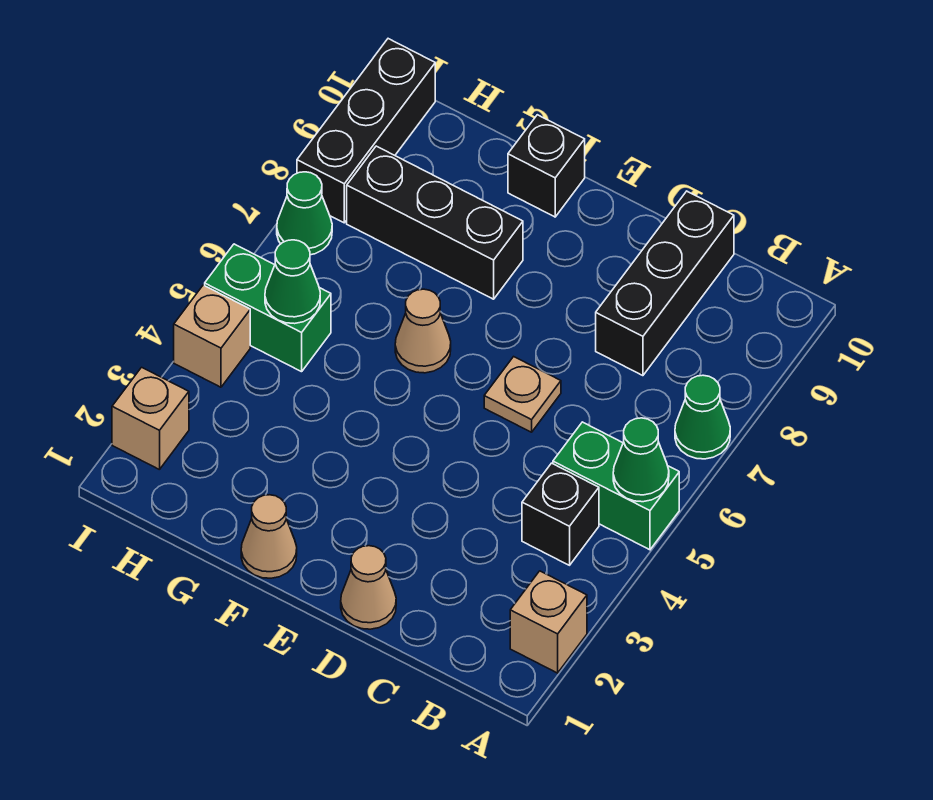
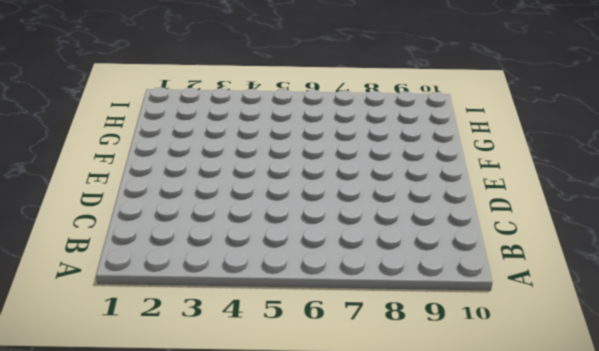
none -> tan 1x1 brick [510,571,587,673]
none -> green 1x2 brick [553,422,679,550]
none -> green 1x1 cone [675,375,730,459]

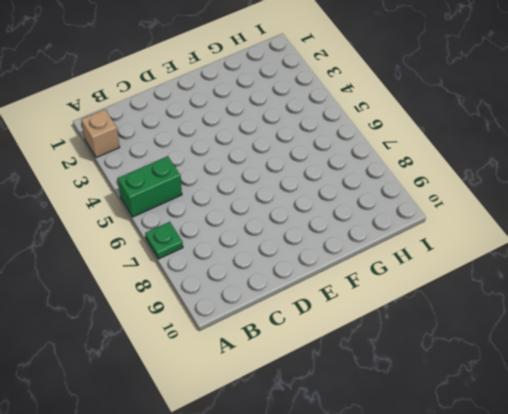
green 1x1 plate [145,222,183,259] -> green 1x1 cone [675,375,730,459]
none -> black 1x1 brick [522,463,599,565]
none -> black 1x3 brick [596,191,734,376]
none -> tan 1x1 cone [341,546,396,629]

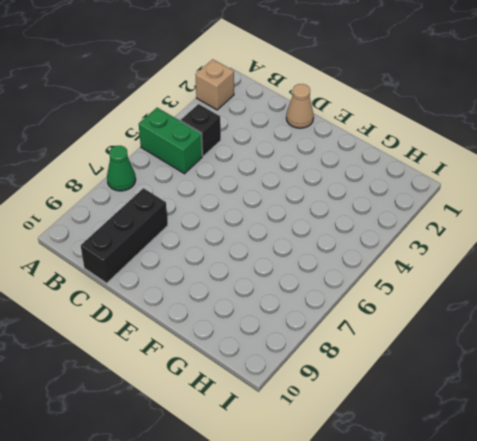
none -> tan 1x1 plate [484,357,561,432]
none -> tan 1x1 cone [241,495,297,578]
none -> tan 1x1 cone [395,289,451,373]

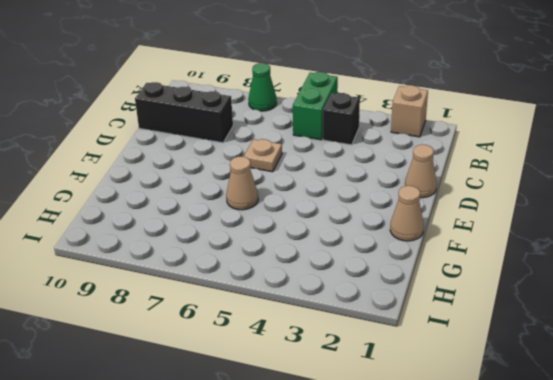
none -> black 1x3 brick [347,146,523,299]
none -> black 1x1 brick [508,115,585,217]
none -> green 1x2 brick [205,244,331,372]

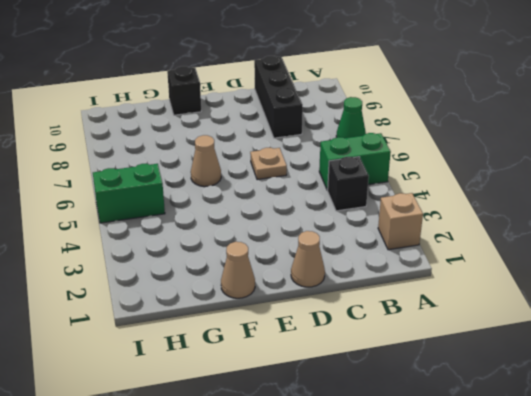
none -> black 1x3 brick [347,146,523,299]
none -> tan 1x1 brick [112,367,189,470]
none -> tan 1x1 brick [174,285,250,387]

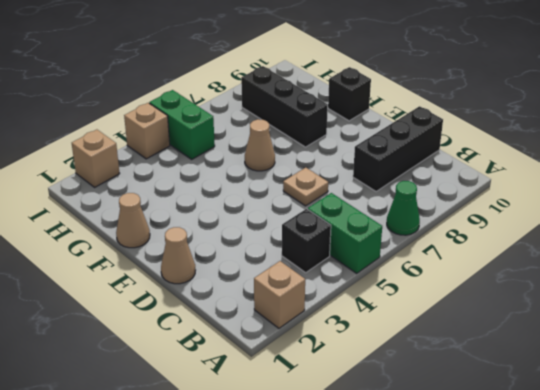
none -> green 1x1 cone [277,172,332,255]
none -> black 1x3 brick [297,39,435,223]
none -> green 1x1 cone [613,418,669,502]

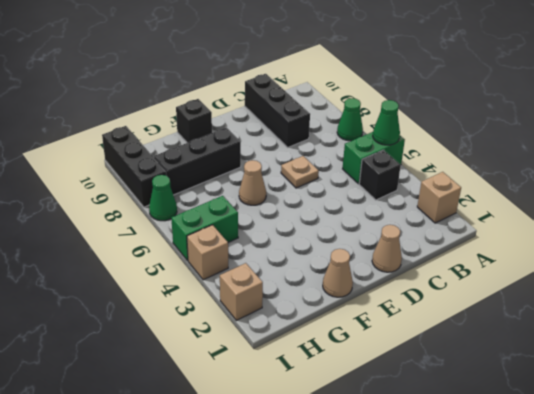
none -> green 1x1 cone [265,240,320,324]

